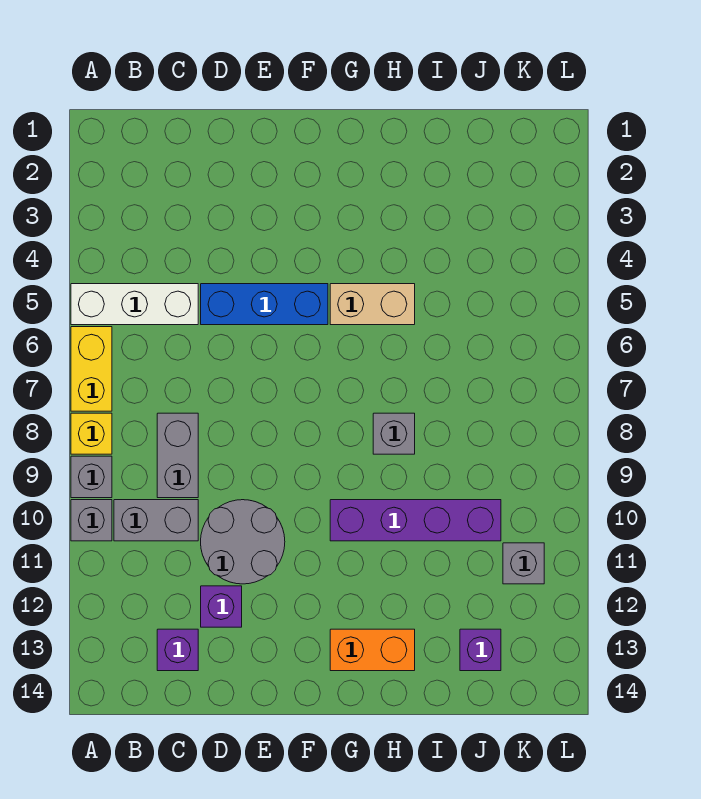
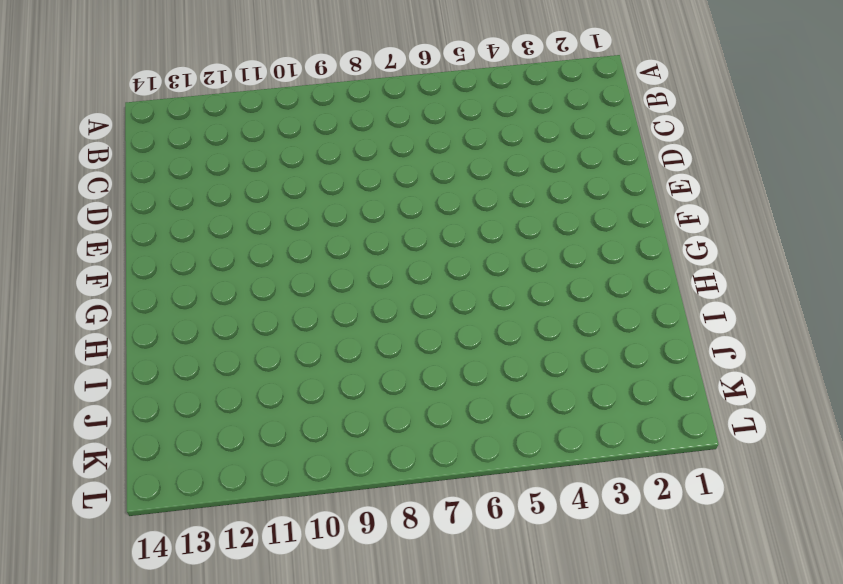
none -> white 1x3 brick [71,284,198,325]
none -> yellow 1x2 brick [71,327,112,411]
none -> yellow 1x1 brick [71,413,112,454]

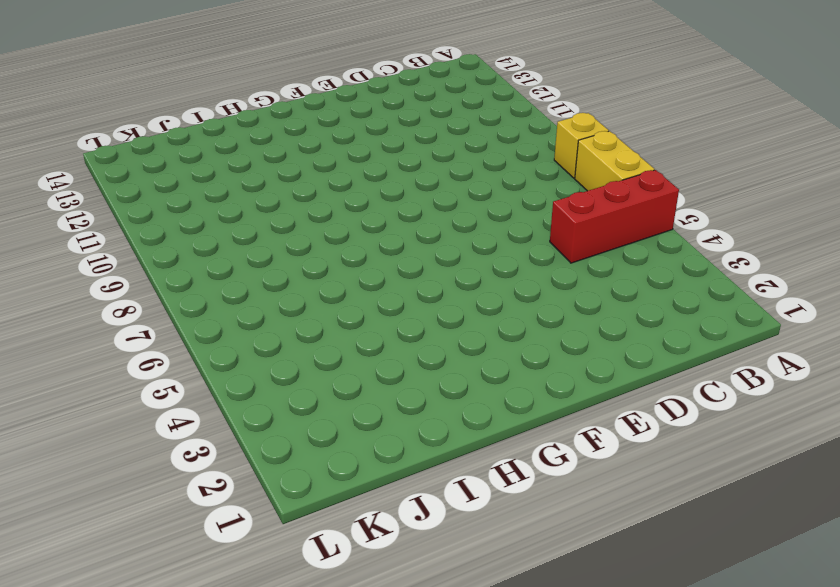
red 1x3 brick [550,170,679,263] -> white 1x3 brick [71,284,198,325]
none -> grey 1x1 brick [71,456,112,498]
none -> grey 1x1 brick [71,500,112,541]
none -> grey 1x2 brick [114,500,198,541]

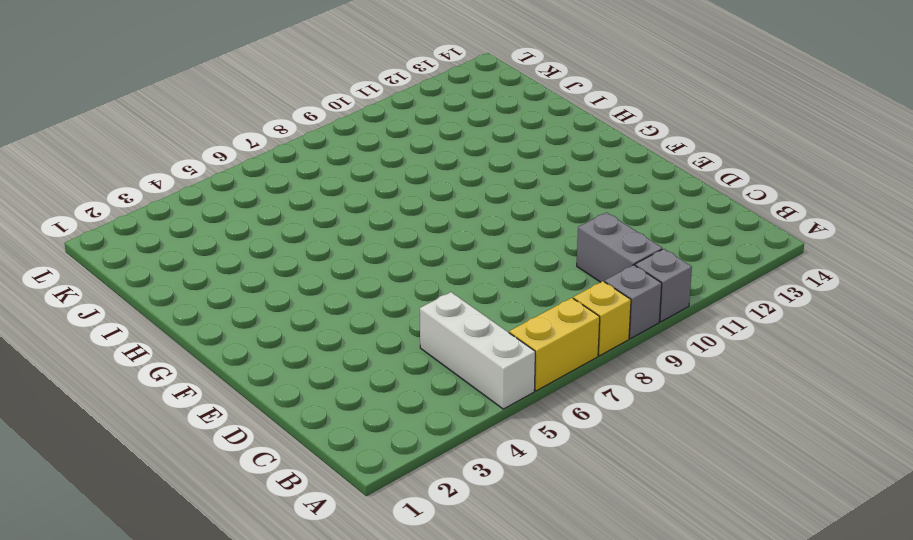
none -> grey 1x2 brick [157,413,198,498]
none -> purple 1x1 brick [157,629,198,671]
none -> blue 1x3 brick [201,284,328,325]

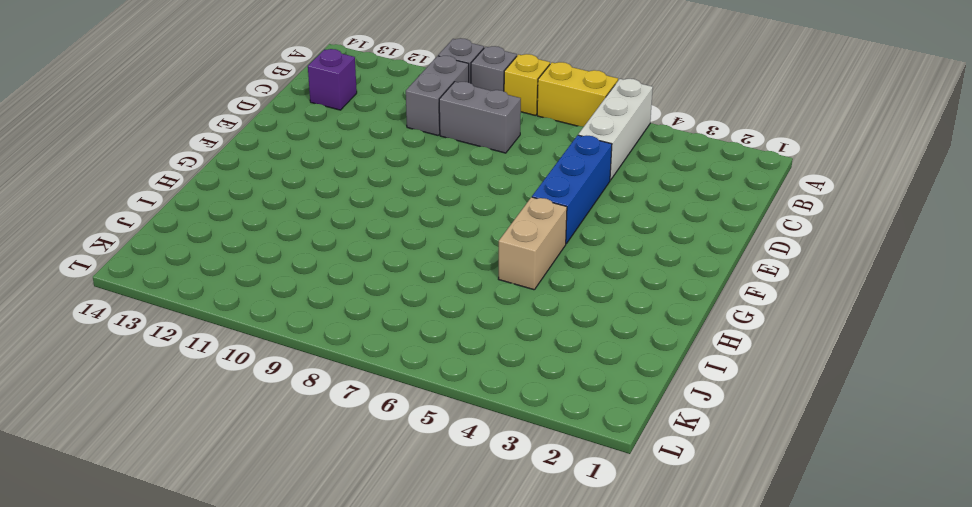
none -> grey 2x2 round brick [201,500,285,584]
none -> purple 1x1 brick [201,586,242,627]
none -> purple 1x4 brick [330,500,501,541]

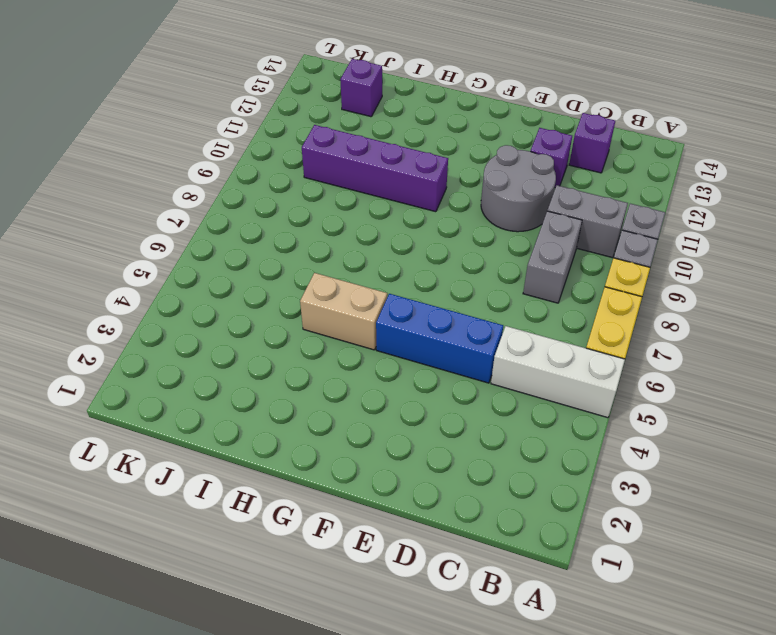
none -> orange 1x2 brick [330,629,415,671]
none -> grey 1x1 brick [373,413,415,454]
none -> grey 1x1 brick [503,543,544,584]

